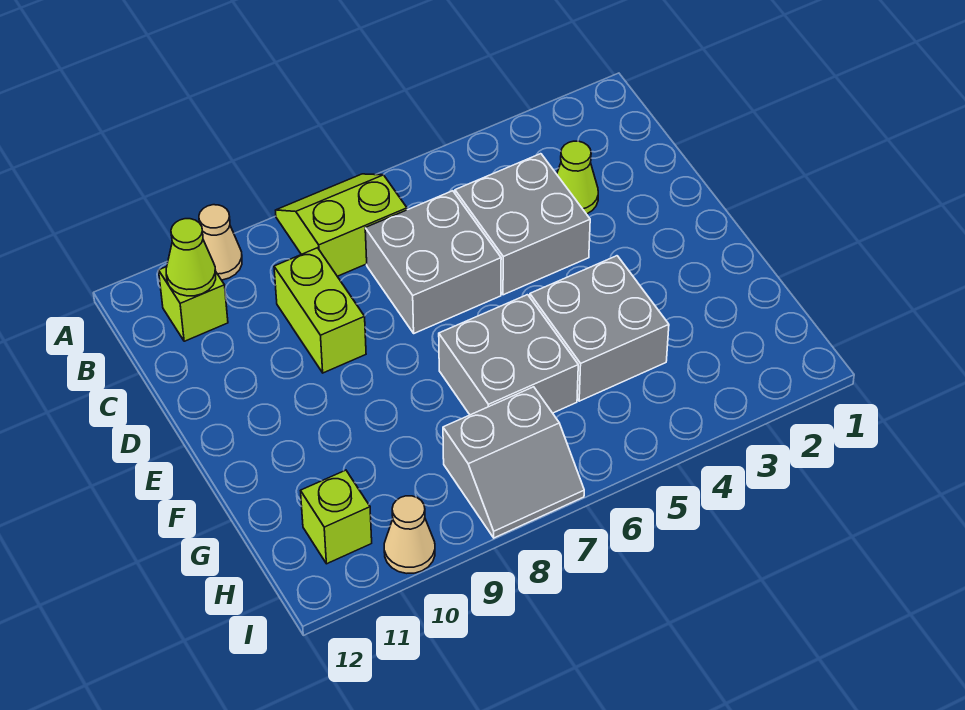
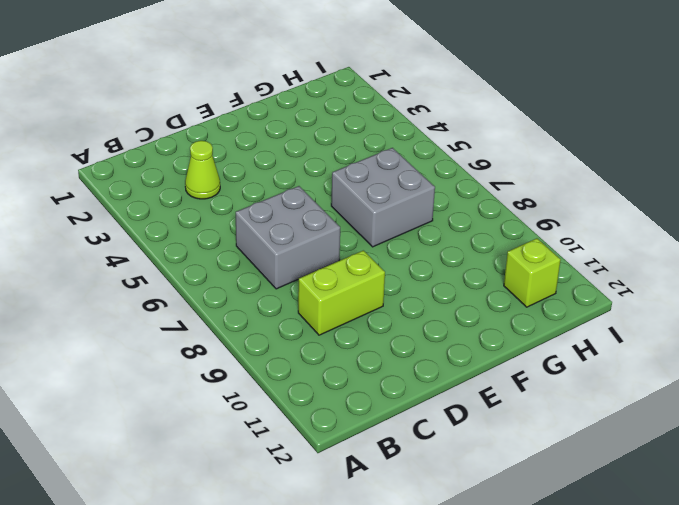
none -> lime 2x2 slope [276,174,407,276]
none -> tan 1x1 cone [199,205,242,280]
none -> lime 1x1 brick [159,267,228,341]

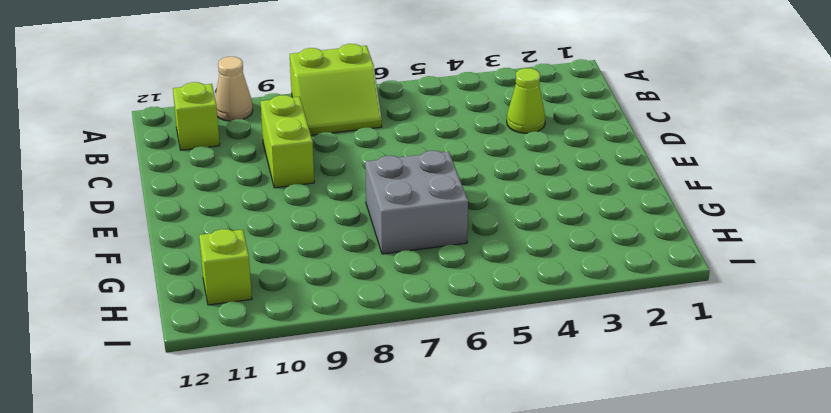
lime 2x2 slope [290,44,382,135] -> lime 2x2 slope turned to [276,174,407,276]
none -> grey 2x2 brick [455,154,590,295]
none -> grey 2x2 brick [365,191,501,333]
none -> grey 2x2 brick [530,256,669,401]

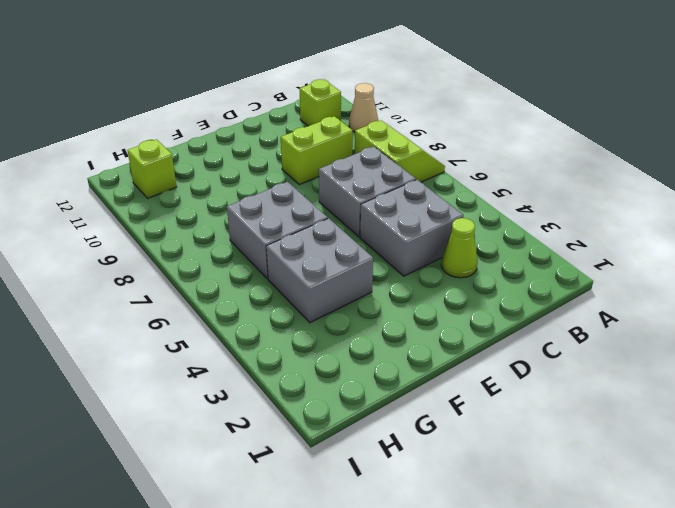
none -> grey 2x2 slope [443,387,584,538]
none -> tan 1x1 cone [384,496,435,573]
none -> lime 1x1 cone [166,219,216,296]

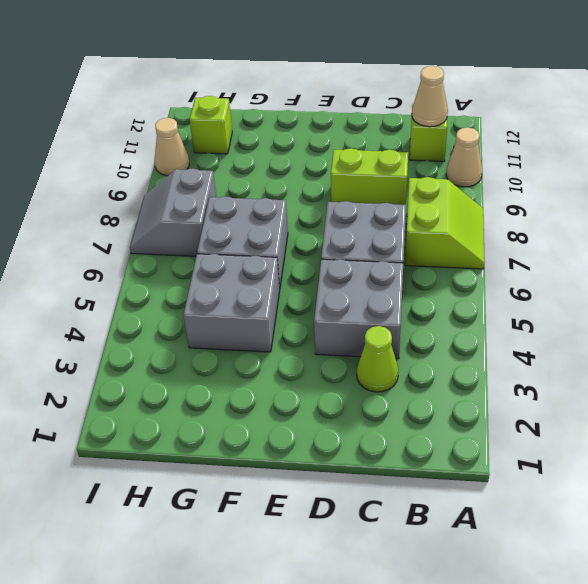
tan 1x1 cone [412,66,448,127] -> lime 1x1 cone [166,219,216,296]

